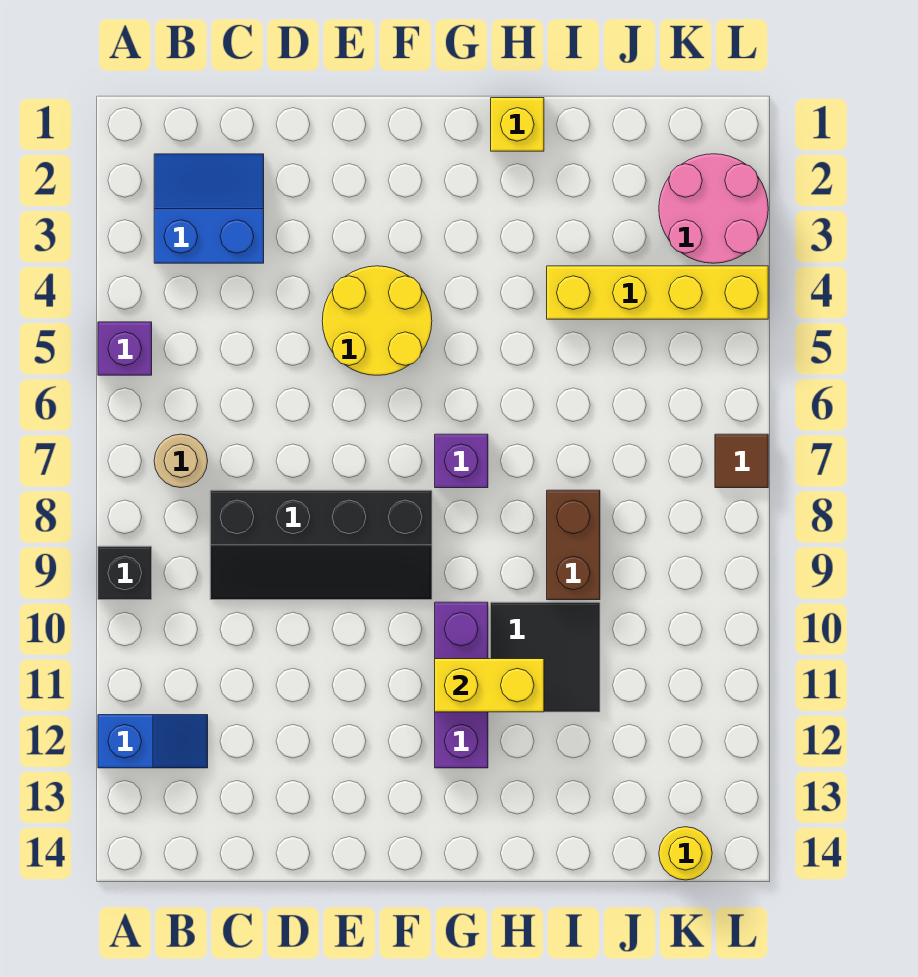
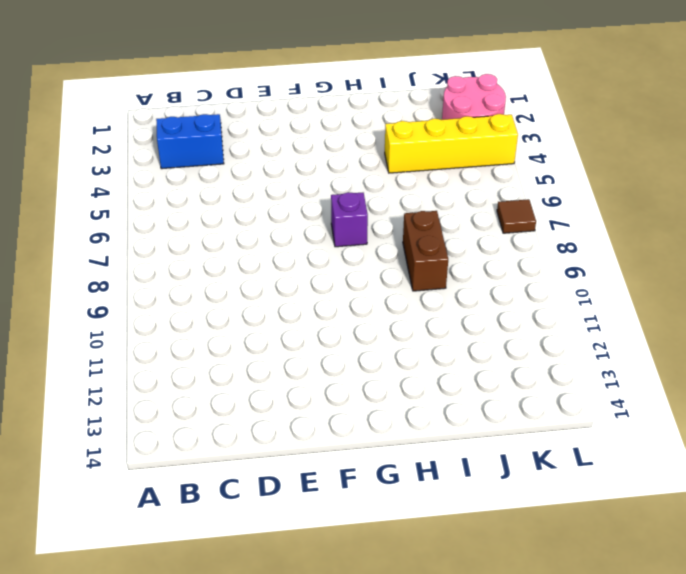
none -> purple 1x1 brick [98,322,152,375]
none -> black 1x1 brick [98,546,152,600]
none -> blue 1x2 slope [98,715,208,768]

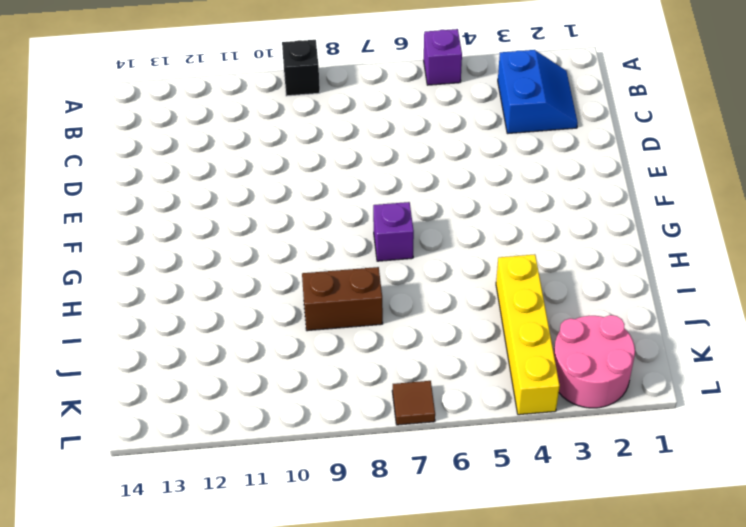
none -> blue 1x2 slope [98,715,208,768]
none -> tan 1x1 round brick [154,434,208,488]
none -> black 2x4 slope [210,490,432,600]

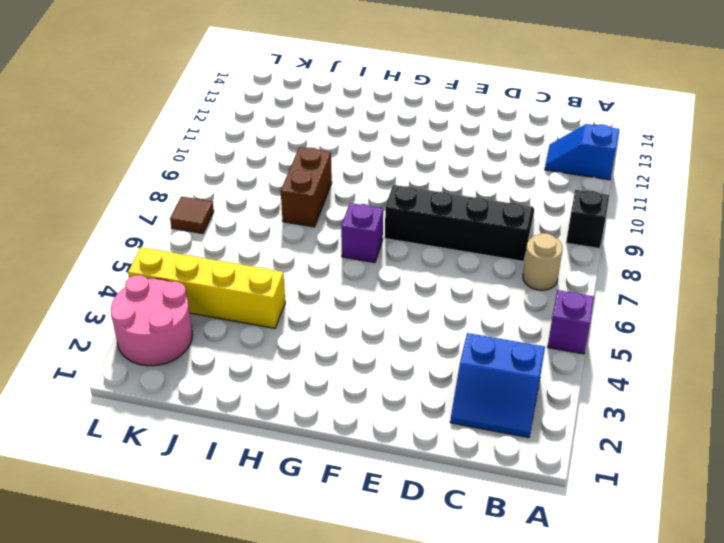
none -> yellow 2x2 round brick [322,266,432,375]
none -> purple 1x3 brick [435,602,488,768]
none -> yellow 1x1 brick [491,98,544,151]

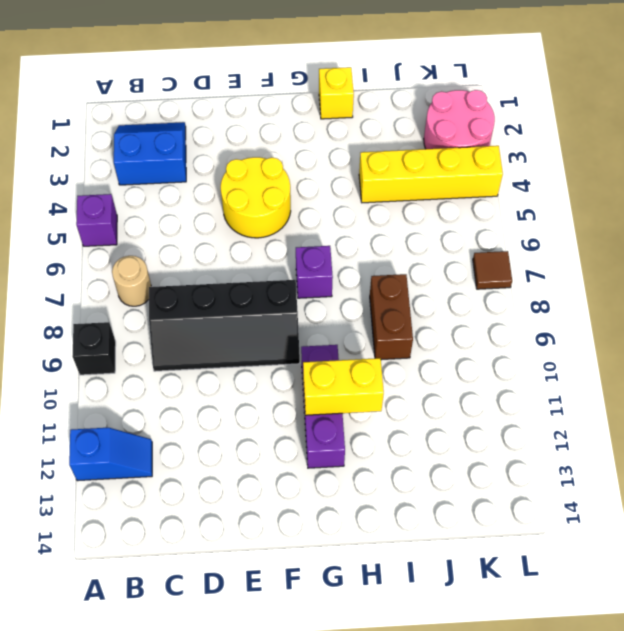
none -> black 2x2 tile [491,602,600,712]
none -> yellow 1x1 round brick [659,827,712,880]

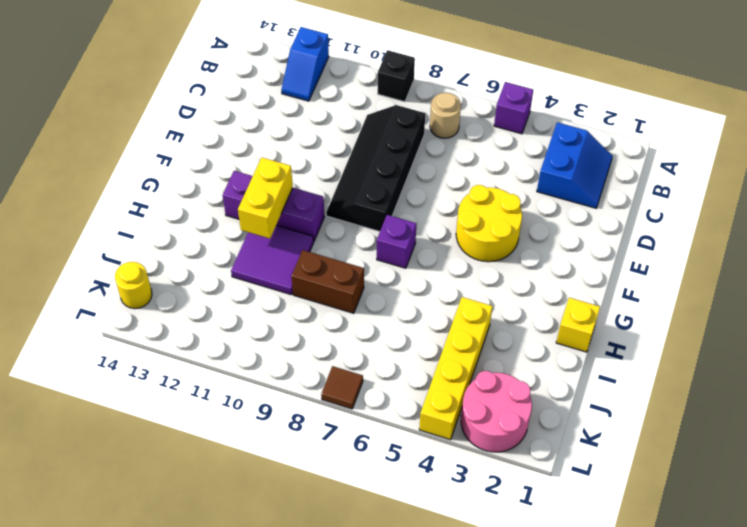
purple 2x2 tile [231,226,314,295] -> black 2x2 tile [491,602,600,712]

